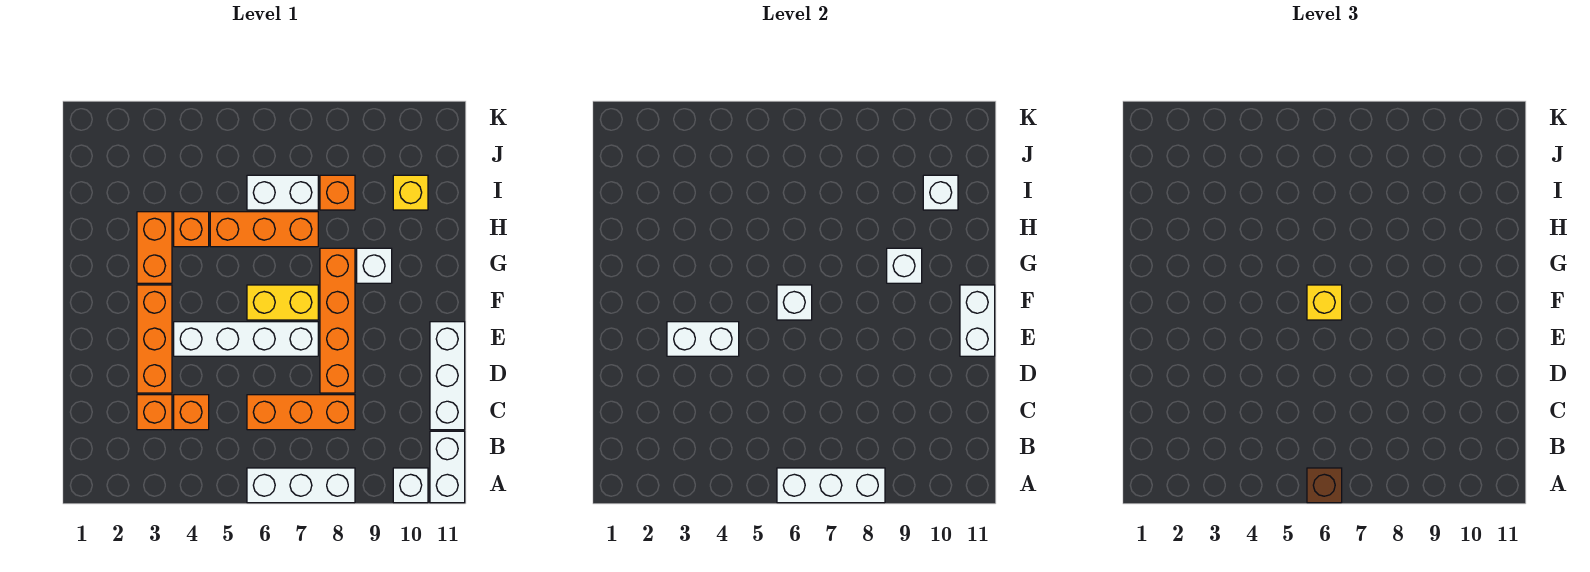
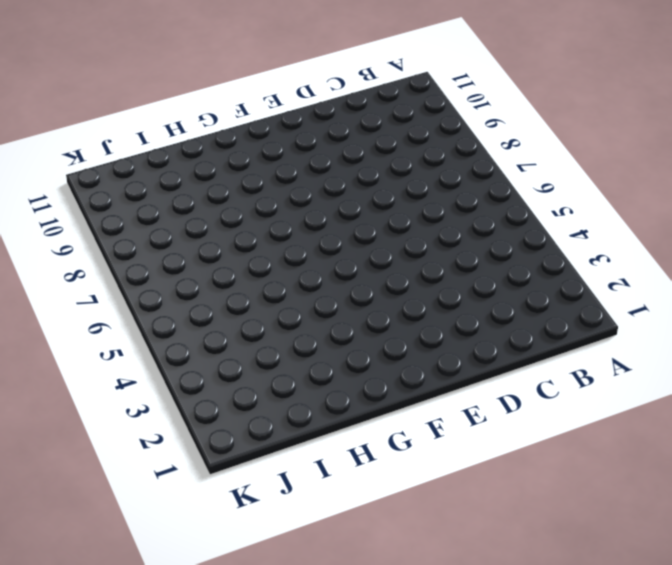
none -> white 1x3 brick [247,468,355,503]
none -> white 1x1 brick [393,468,428,503]
none -> white 1x2 brick [430,431,465,503]

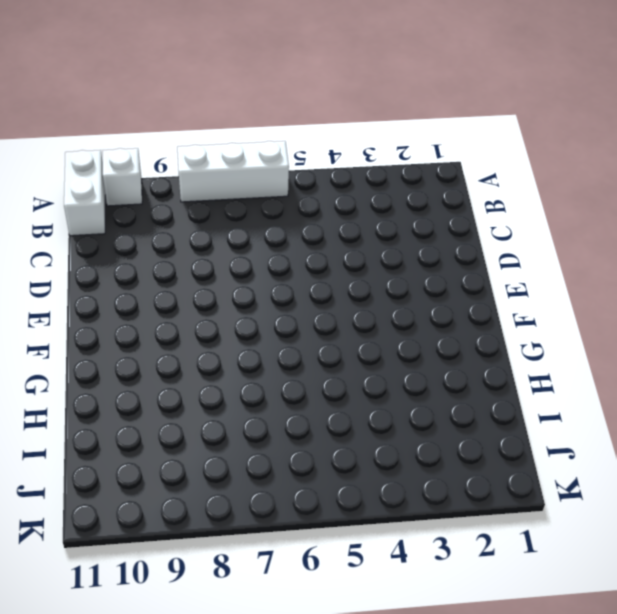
none -> orange 1x1 brick [137,395,172,430]
none -> orange 1x1 brick [174,395,209,430]
none -> orange 1x3 brick [247,395,355,430]

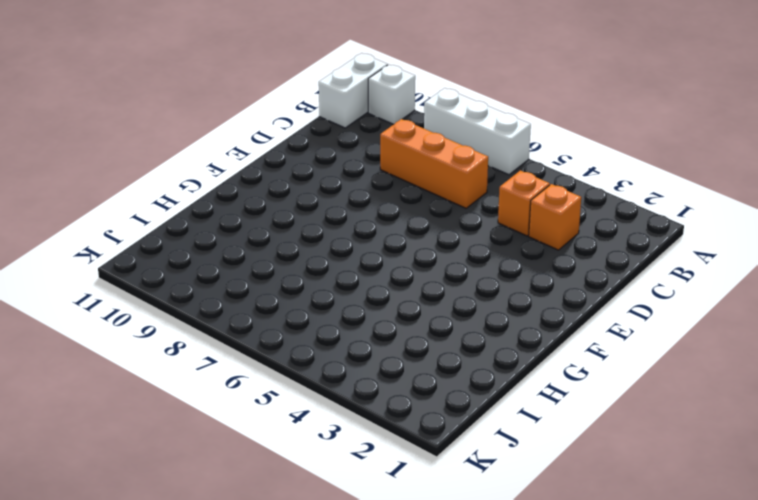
none -> white 1x3 brick [430,322,465,430]
none -> orange 1x3 brick [137,285,172,393]
none -> orange 1x4 brick [320,248,355,393]

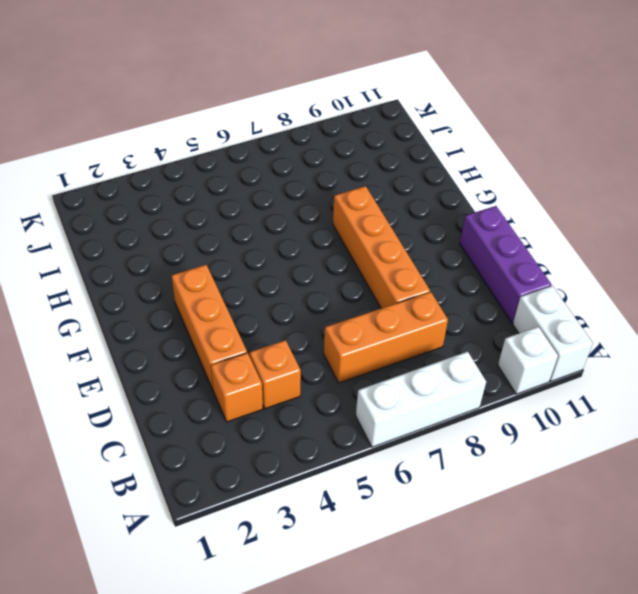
purple 1x3 brick [460,206,551,323] -> white 1x3 brick [430,322,465,430]
none -> white 1x4 brick [174,322,318,356]
none -> yellow 1x2 brick [247,285,318,320]
none -> orange 1x2 brick [137,212,172,283]

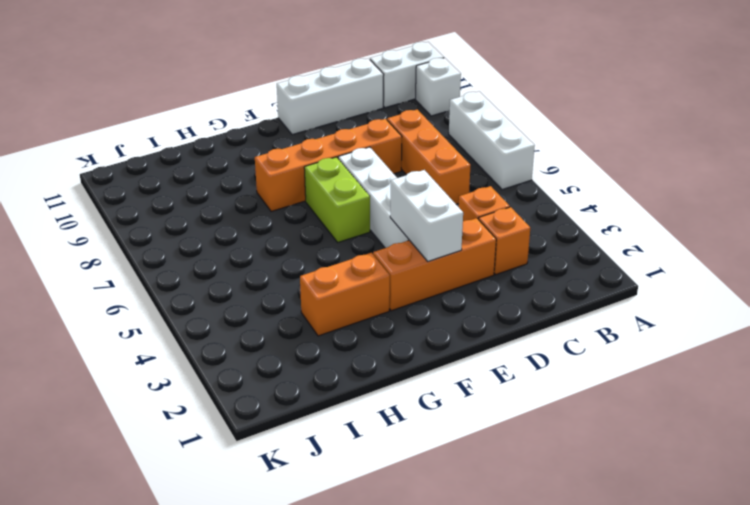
lime 1x2 brick [304,157,370,242] -> yellow 1x2 brick [247,285,318,320]
none -> white 1x1 brick [357,248,392,283]
none -> orange 1x1 brick [174,212,209,247]
none -> orange 1x3 brick [210,212,318,247]

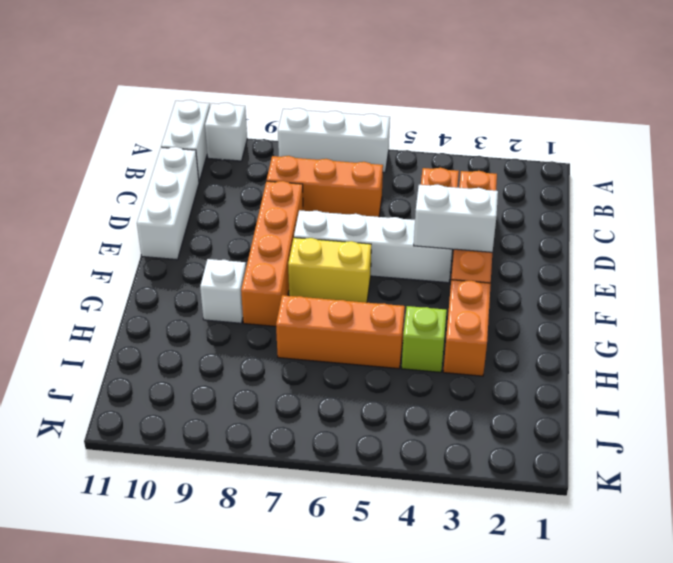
lime 1x1 brick [402,306,447,372] -> orange 1x1 brick [174,212,209,247]
none -> white 1x2 brick [247,175,318,210]
none -> orange 1x1 brick [320,175,355,210]
none -> yellow 1x1 brick [393,175,428,210]

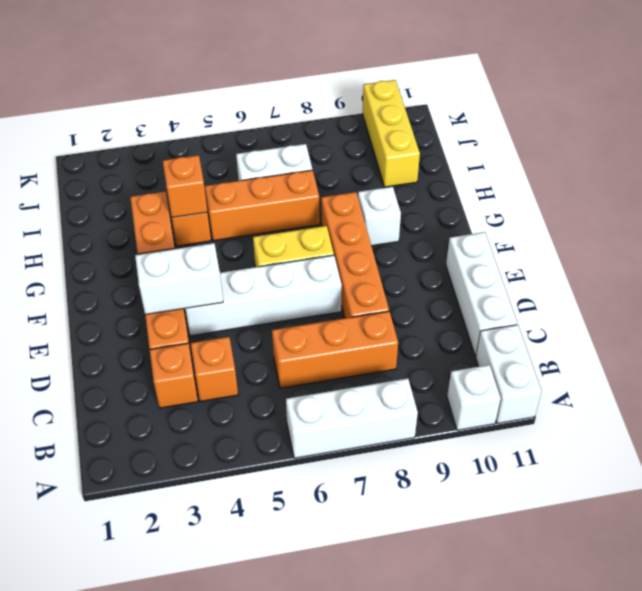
orange 1x1 brick [163,155,207,217] -> orange 1x1 brick moved to [320,175,355,210]
yellow 1x3 brick [362,80,420,187] -> yellow 1x1 brick [393,175,428,210]
none -> white 1x3 brick [777,468,885,503]
none -> white 1x2 brick [960,285,995,356]
none -> white 1x1 brick [777,285,812,320]

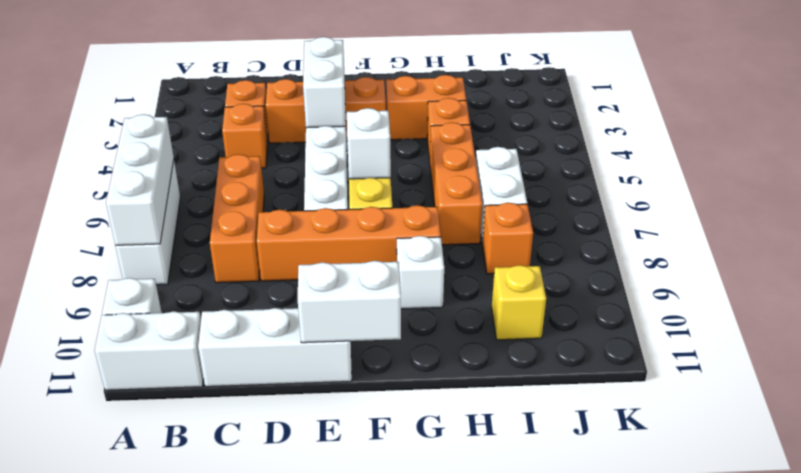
none -> white 1x1 brick [887,248,922,283]
none -> white 1x1 brick [923,175,958,210]
none -> brown 1x1 brick [1307,468,1342,503]

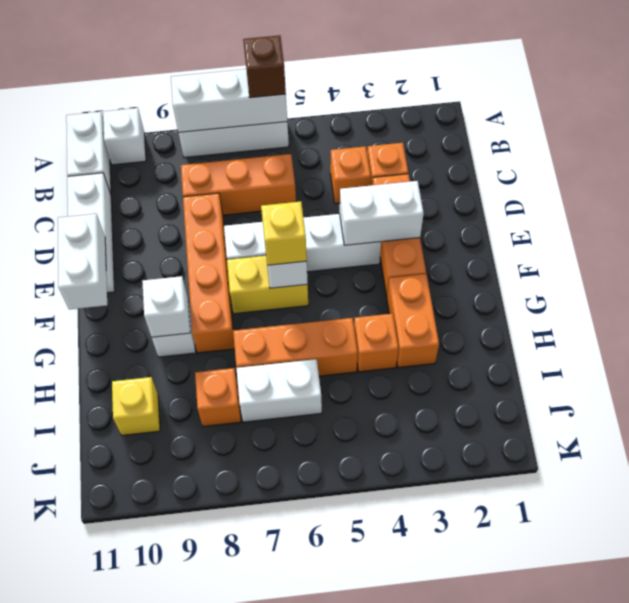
none -> white 1x1 brick [923,175,958,210]

